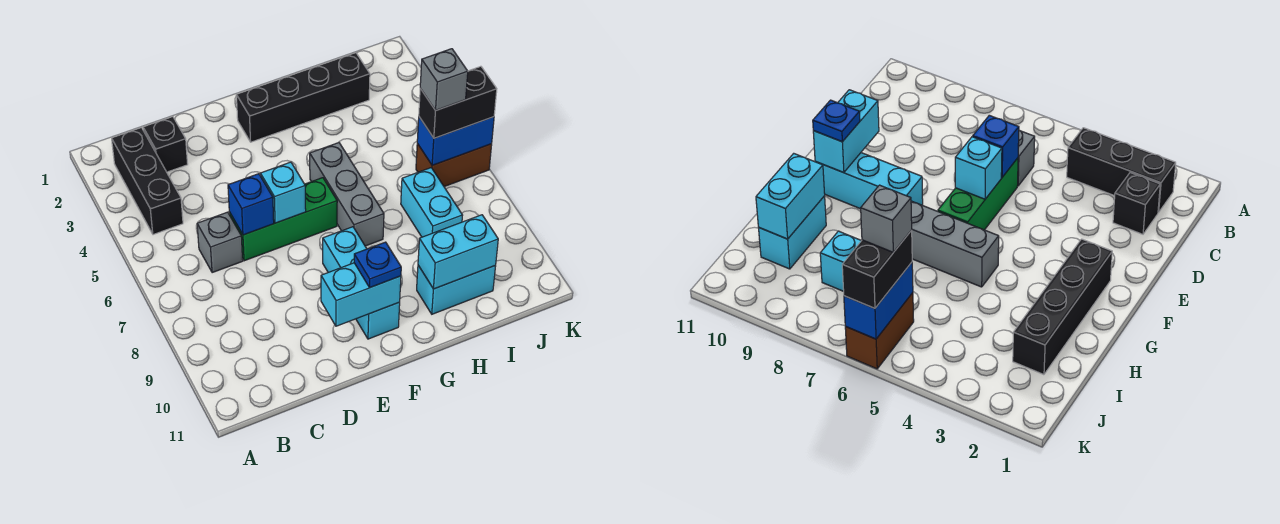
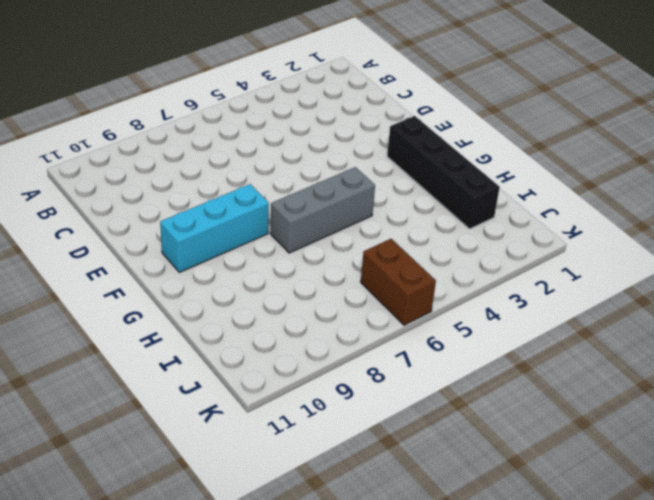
none -> black 1x3 brick [112,128,183,235]
none -> black 1x1 brick [143,117,188,172]
none -> grey 1x1 brick [197,212,243,273]

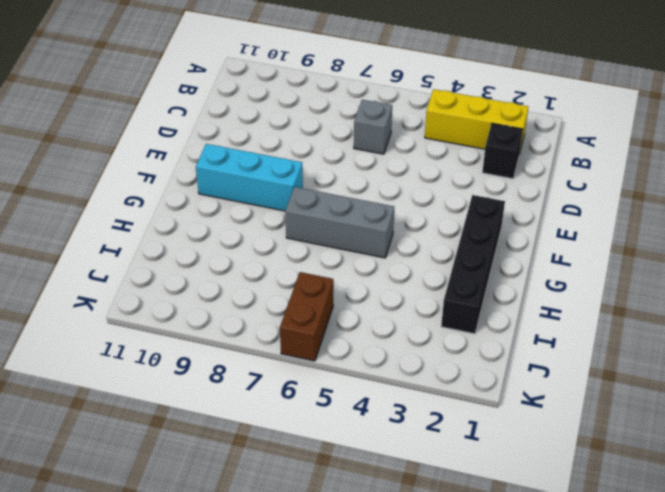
yellow 1x3 brick [425,89,528,150] -> black 1x3 brick [112,128,183,235]
none -> green 1x3 brick [229,178,337,261]
none -> cyan 1x2 brick [417,265,496,314]
none -> cyan 1x2 brick [401,168,463,237]

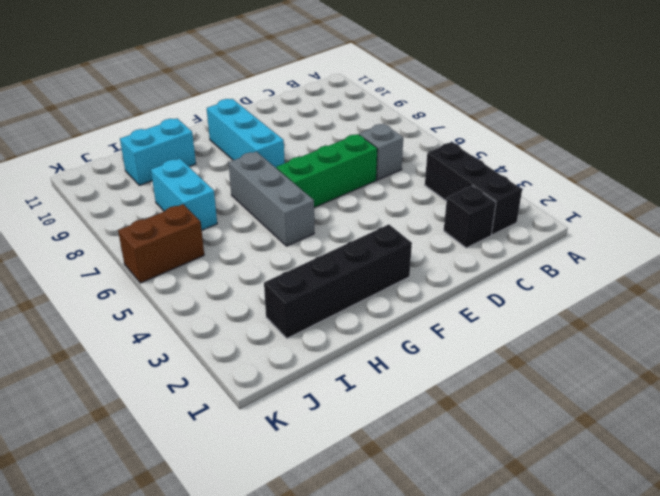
none -> blue 1x1 brick [228,174,274,235]
none -> cyan 1x1 brick [260,162,306,223]
none -> cyan 1x2 brick [321,263,401,326]

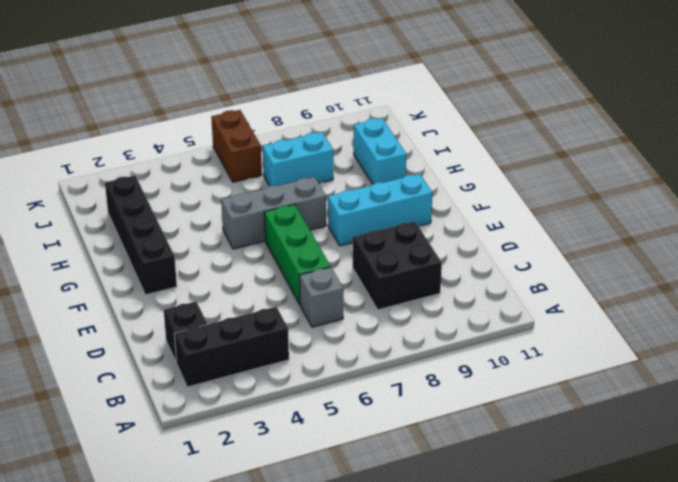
black 2x2 brick [353,221,442,310] -> none
none -> blue 1x1 brick [228,174,274,235]
none -> cyan 1x1 brick [260,162,306,223]
none -> cyan 1x2 brick [321,263,401,326]

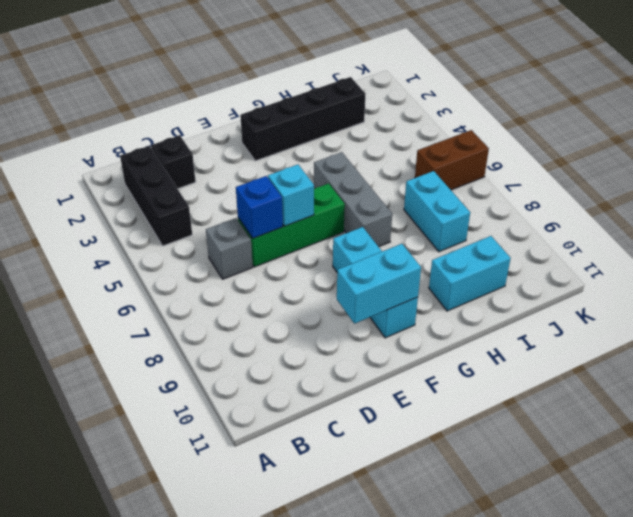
none -> cyan 1x2 brick [418,215,498,289]
none -> blue 1x2 brick [417,117,494,165]
none -> blue 1x1 plate [354,242,401,288]

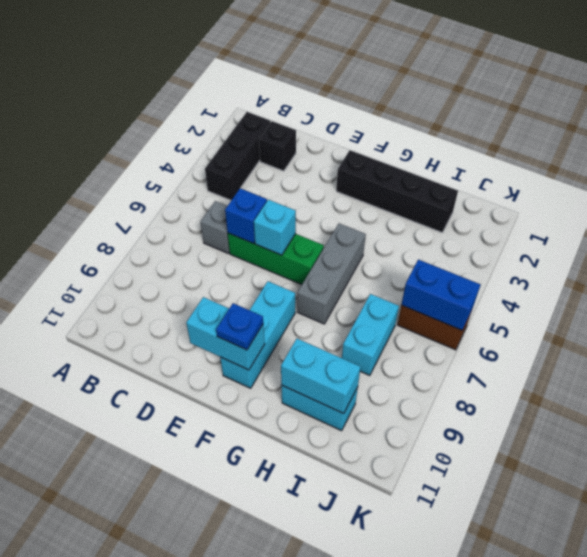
none -> black 1x2 brick [419,66,497,138]
none -> grey 1x1 brick [420,49,468,110]

